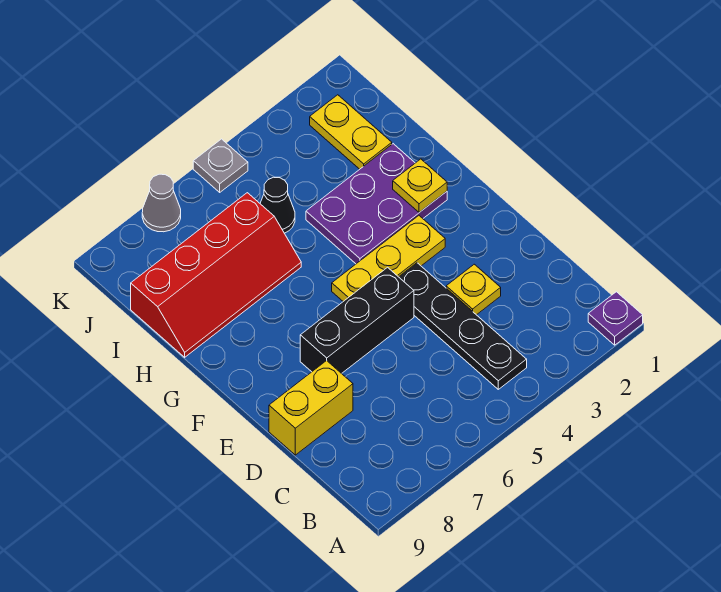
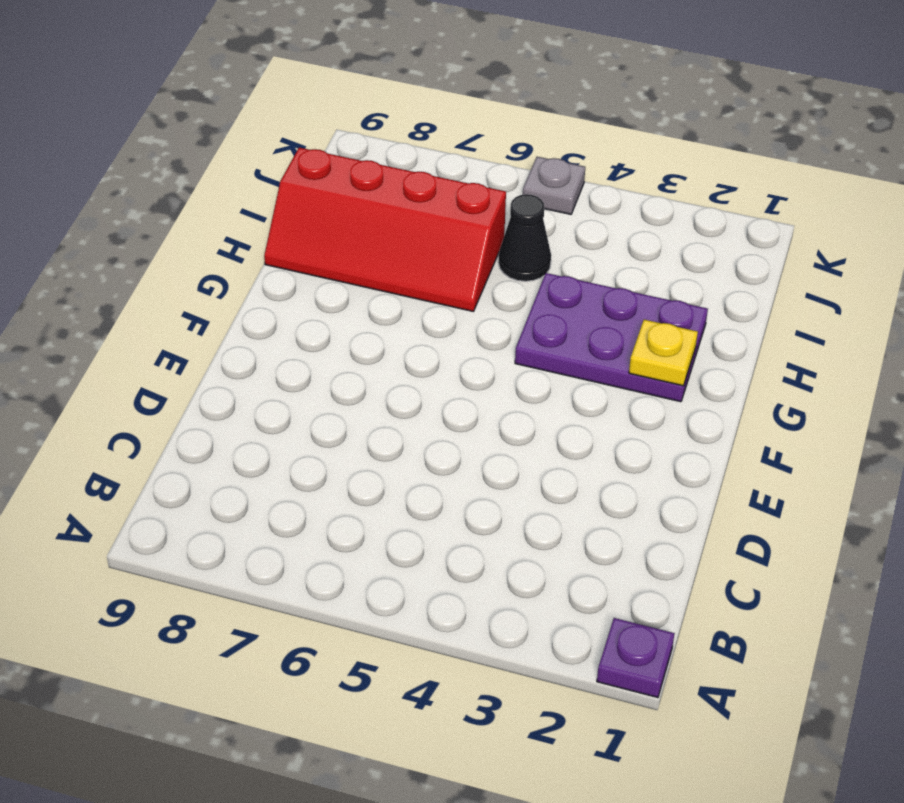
none -> black 1x4 plate [399,263,527,389]
none -> yellow 1x1 plate [446,264,501,315]
none -> yellow 1x2 brick [269,361,353,455]

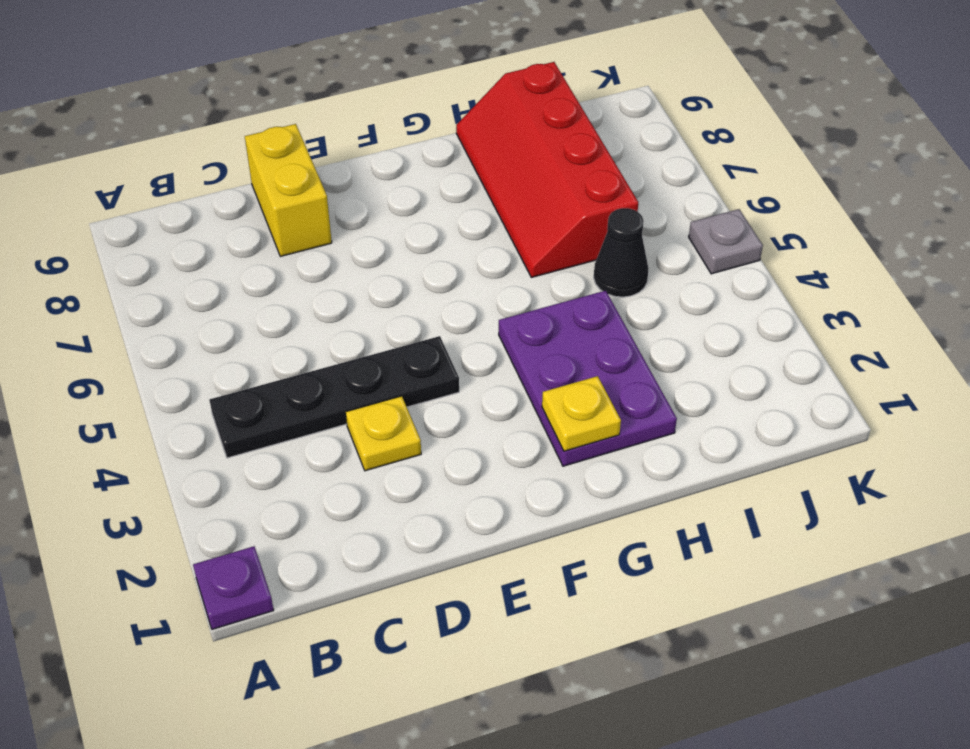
none -> black 1x3 brick [300,267,414,373]
none -> yellow 1x3 plate [332,216,445,301]
none -> yellow 1x2 plate [310,95,392,169]

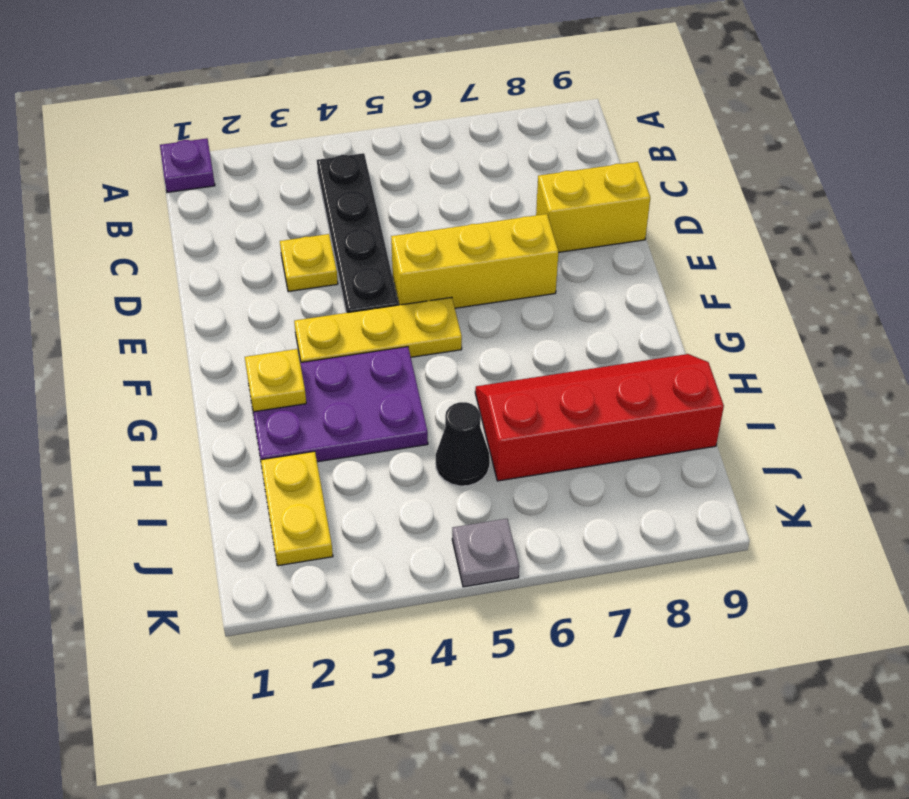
yellow 1x3 brick [391,214,558,308] -> black 1x3 brick [300,267,414,373]
none -> grey 1x1 cone [142,174,181,232]

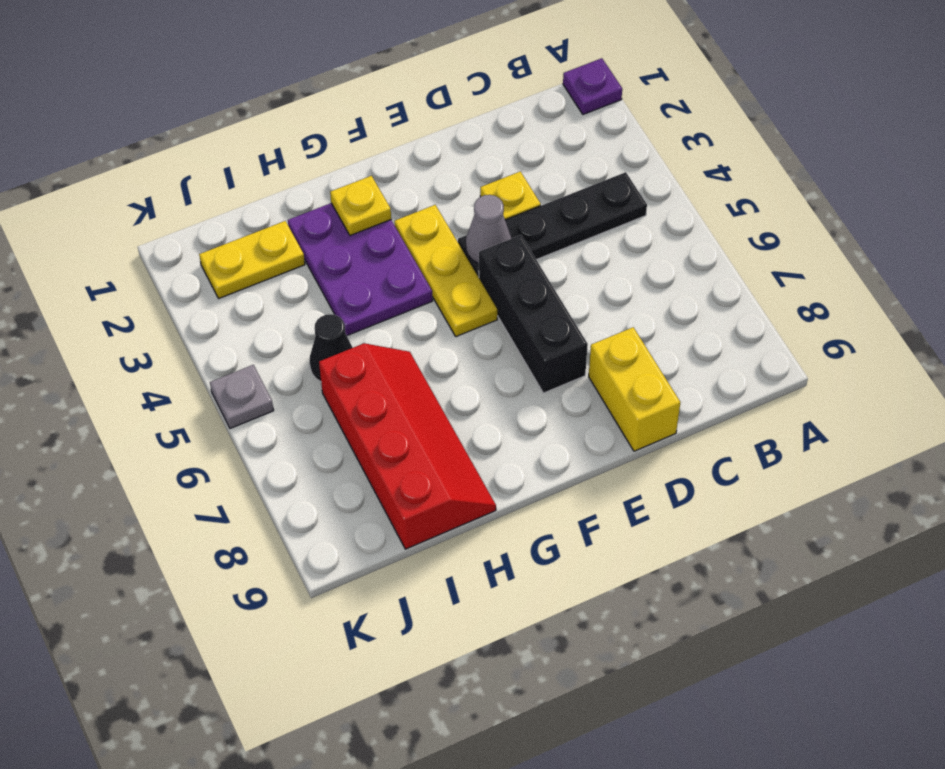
grey 1x1 cone [466,195,511,264] -> grey 1x1 cone moved to [142,174,181,232]

